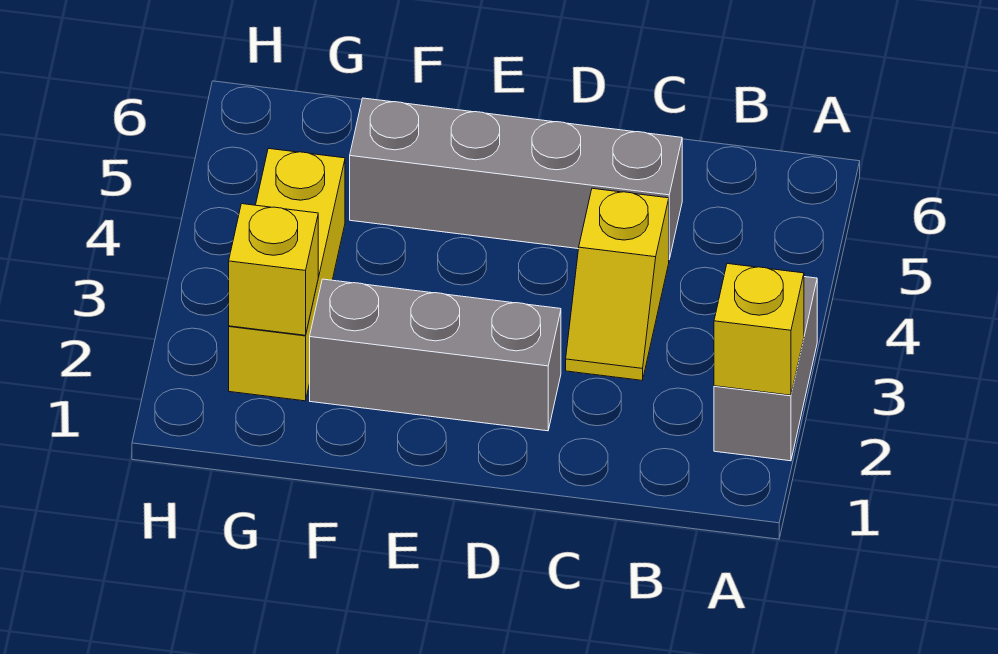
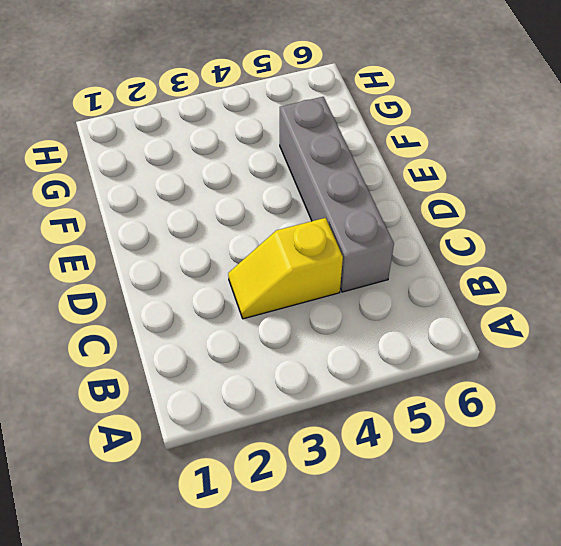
none -> grey 1x2 brick [714,277,817,461]
none -> grey 1x3 brick [310,279,561,431]

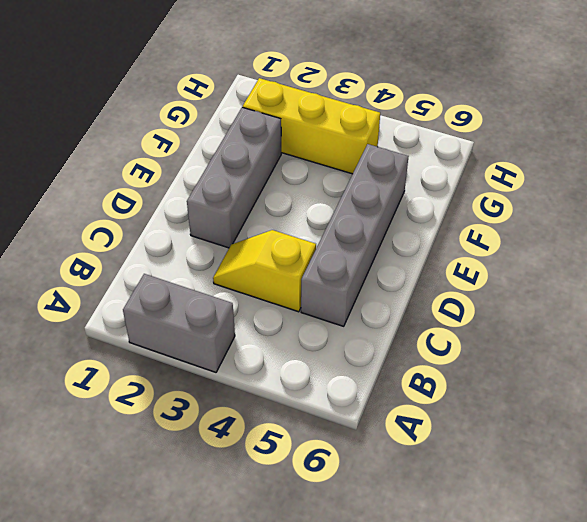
none -> yellow 1x1 brick [714,264,804,395]
none -> yellow 1x1 brick [229,204,318,335]

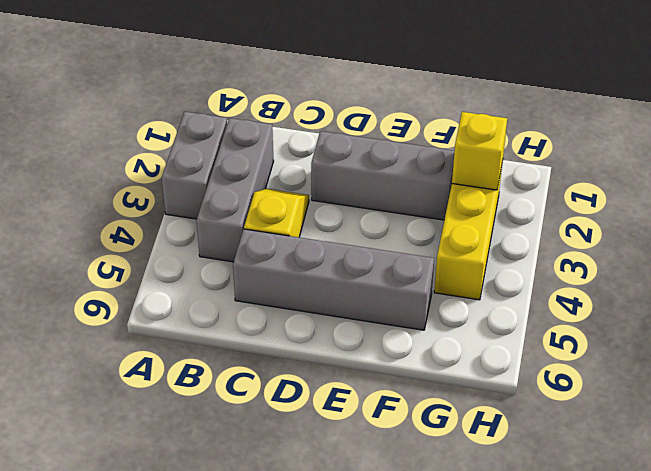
grey 1x3 brick [197,118,274,262] -> none
none -> yellow 1x1 brick [714,264,804,395]

